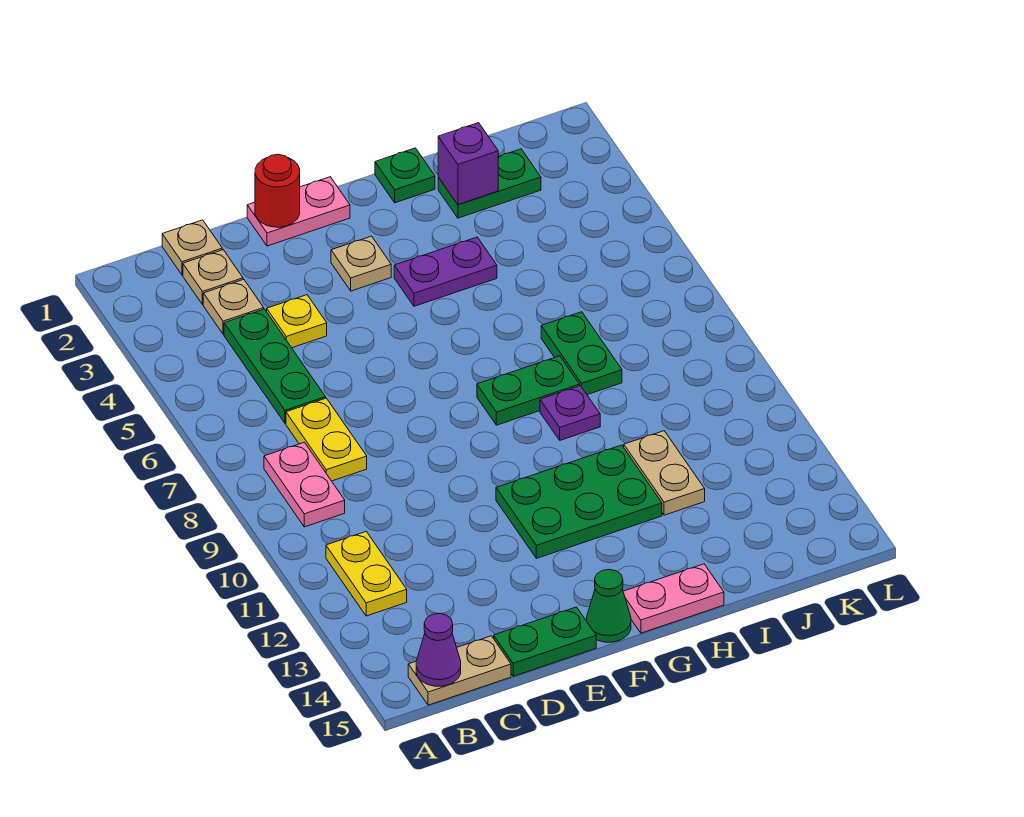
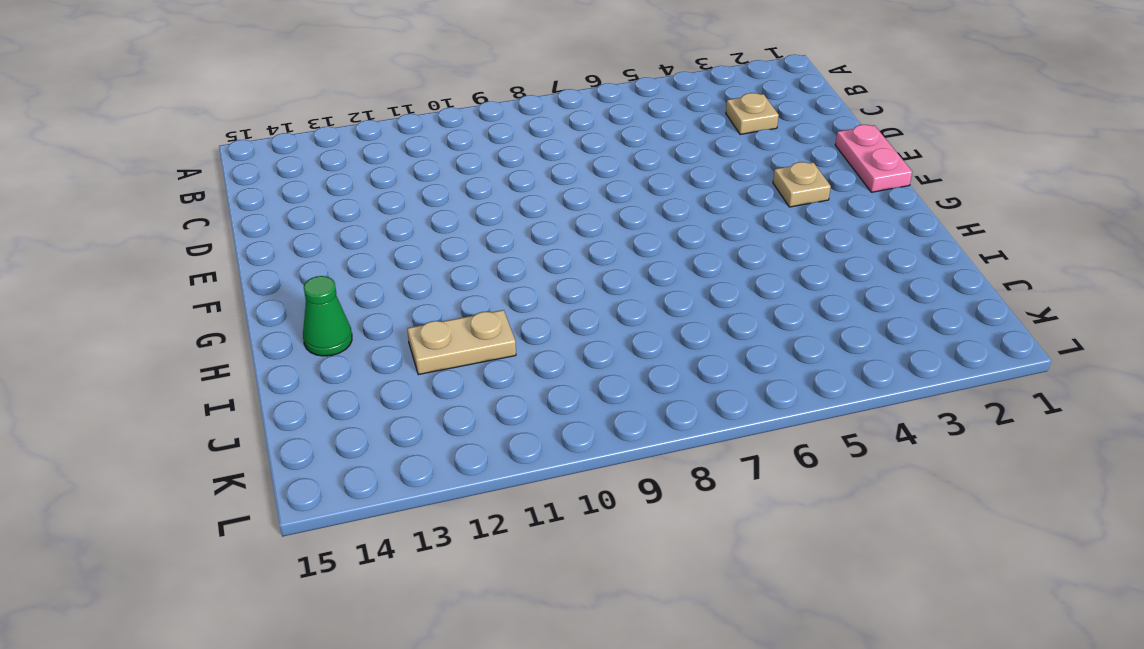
green 1x1 cone [303,276,352,356] -> green 1x1 cone moved to [586,569,631,642]
none -> pink 1x2 plate [264,442,345,527]
none -> yellow 1x2 plate [326,532,407,616]
none -> tan 1x2 plate [408,636,511,705]

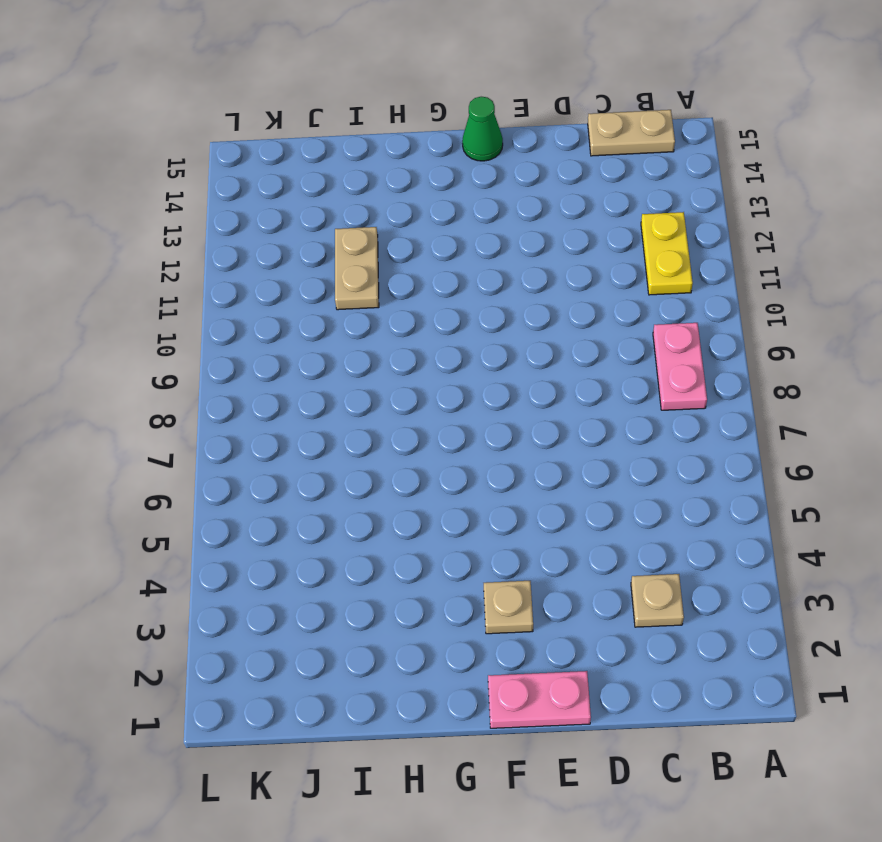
none -> tan 1x1 plate [162,220,222,275]
none -> tan 1x1 plate [183,250,243,305]
none -> green 1x3 plate [224,309,326,423]

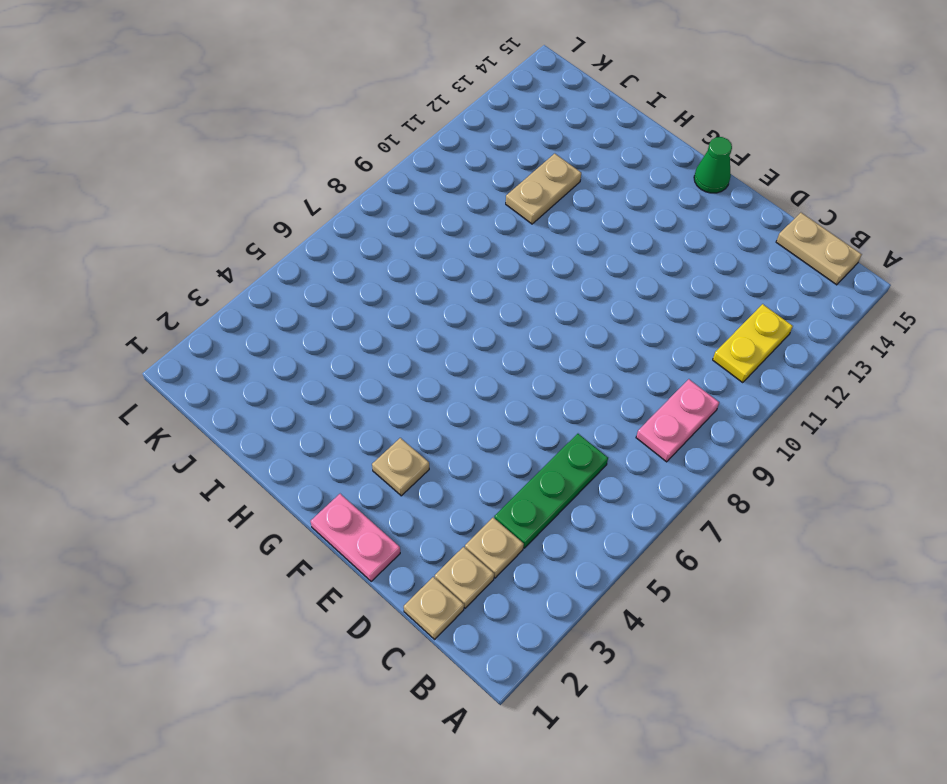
none -> yellow 1x2 plate [286,398,367,481]
none -> yellow 1x1 plate [267,295,327,348]
none -> green 1x2 plate [494,607,596,676]

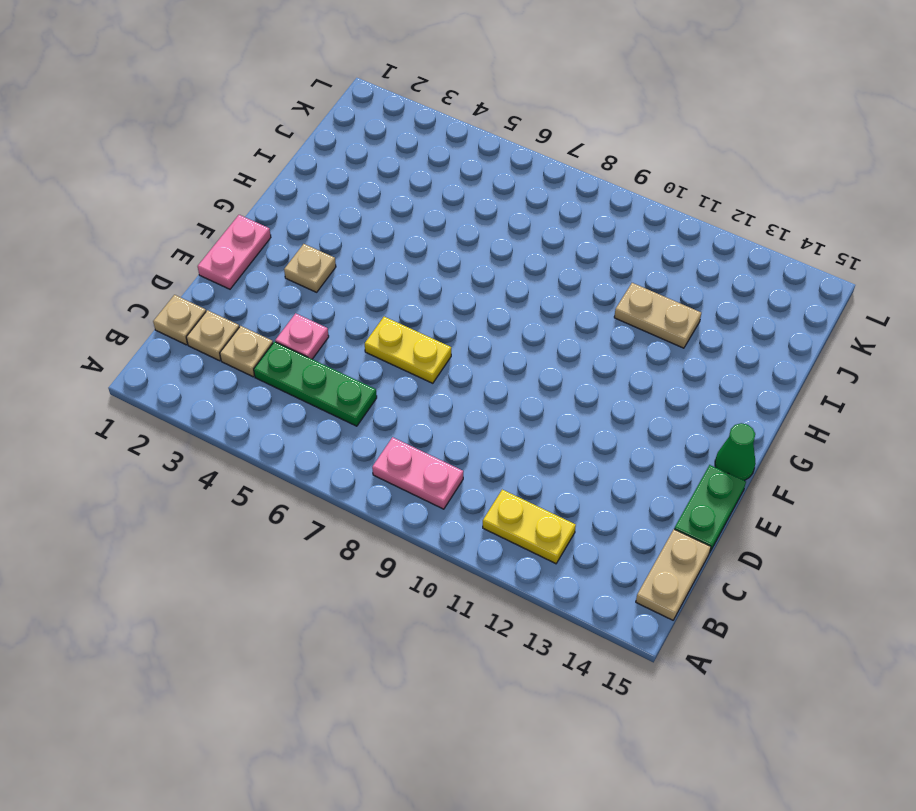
pink 1x1 plate [275,313,329,359] -> yellow 1x1 plate [267,295,327,348]
yellow 1x2 plate [365,317,451,383] -> yellow 1x2 plate moved to [286,398,367,481]
none -> green 2x3 plate [496,445,662,558]
none -> purple 1x2 plate [394,237,497,306]
none -> green 1x2 plate [477,356,580,425]

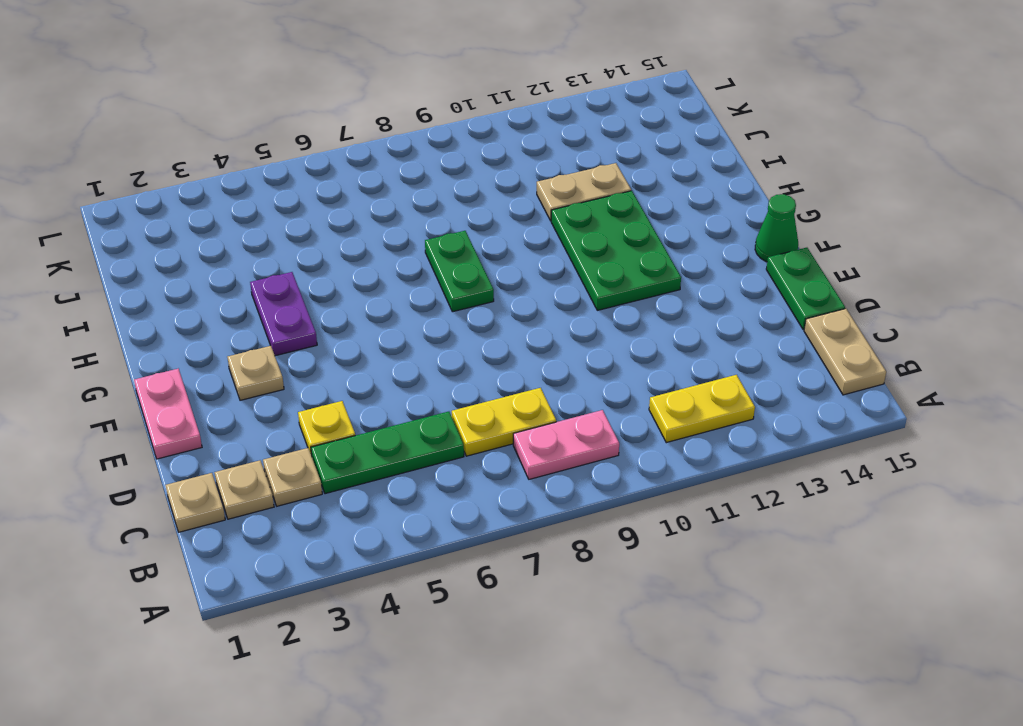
none -> pink 1x2 plate [623,564,724,633]
none -> green 1x1 plate [375,148,435,203]
none -> purple 1x1 plate [540,386,600,440]

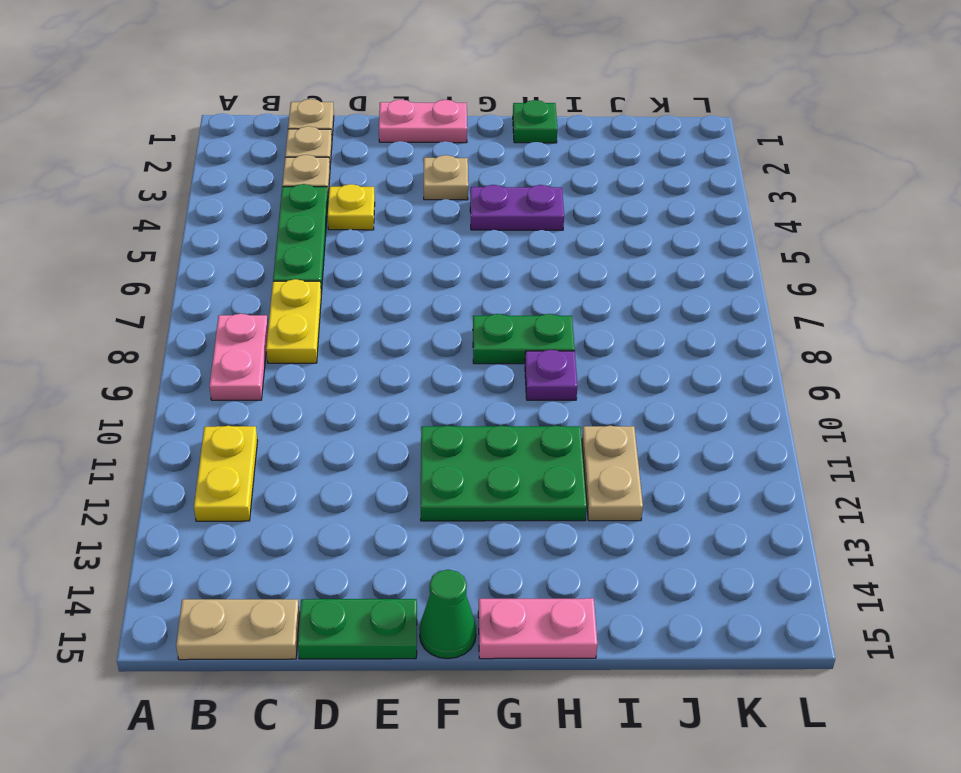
none -> green 1x2 plate [438,149,541,218]
none -> green 1x2 plate [541,312,622,395]
none -> purple 1x1 cone [416,613,461,686]

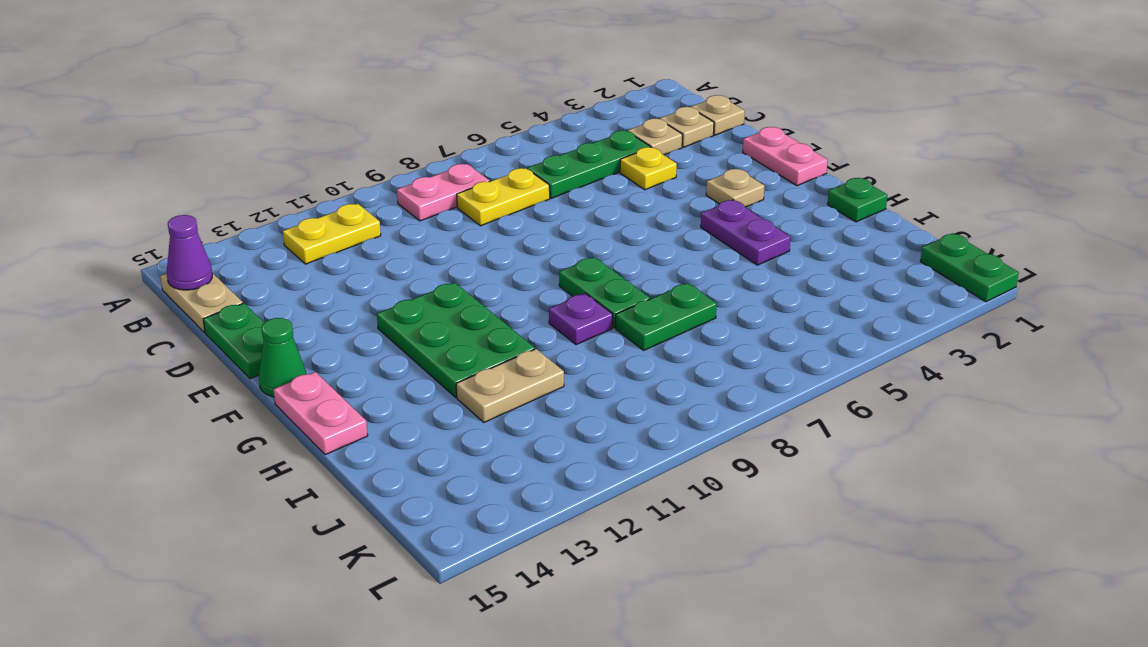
green 1x2 plate [920,233,1019,302] -> green 1x2 plate moved to [438,149,541,218]
none -> red 1x1 round brick [255,154,300,227]
none -> purple 1x1 brick [438,123,498,205]

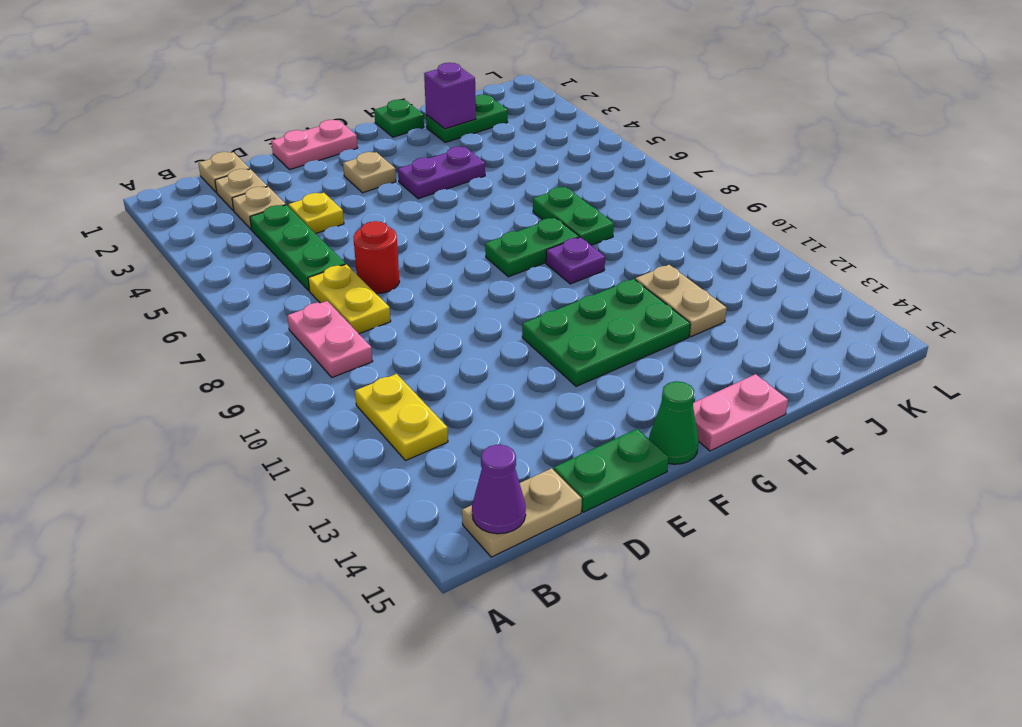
red 1x1 round brick [353,221,399,294] -> red 1x1 round brick moved to [255,154,300,227]

